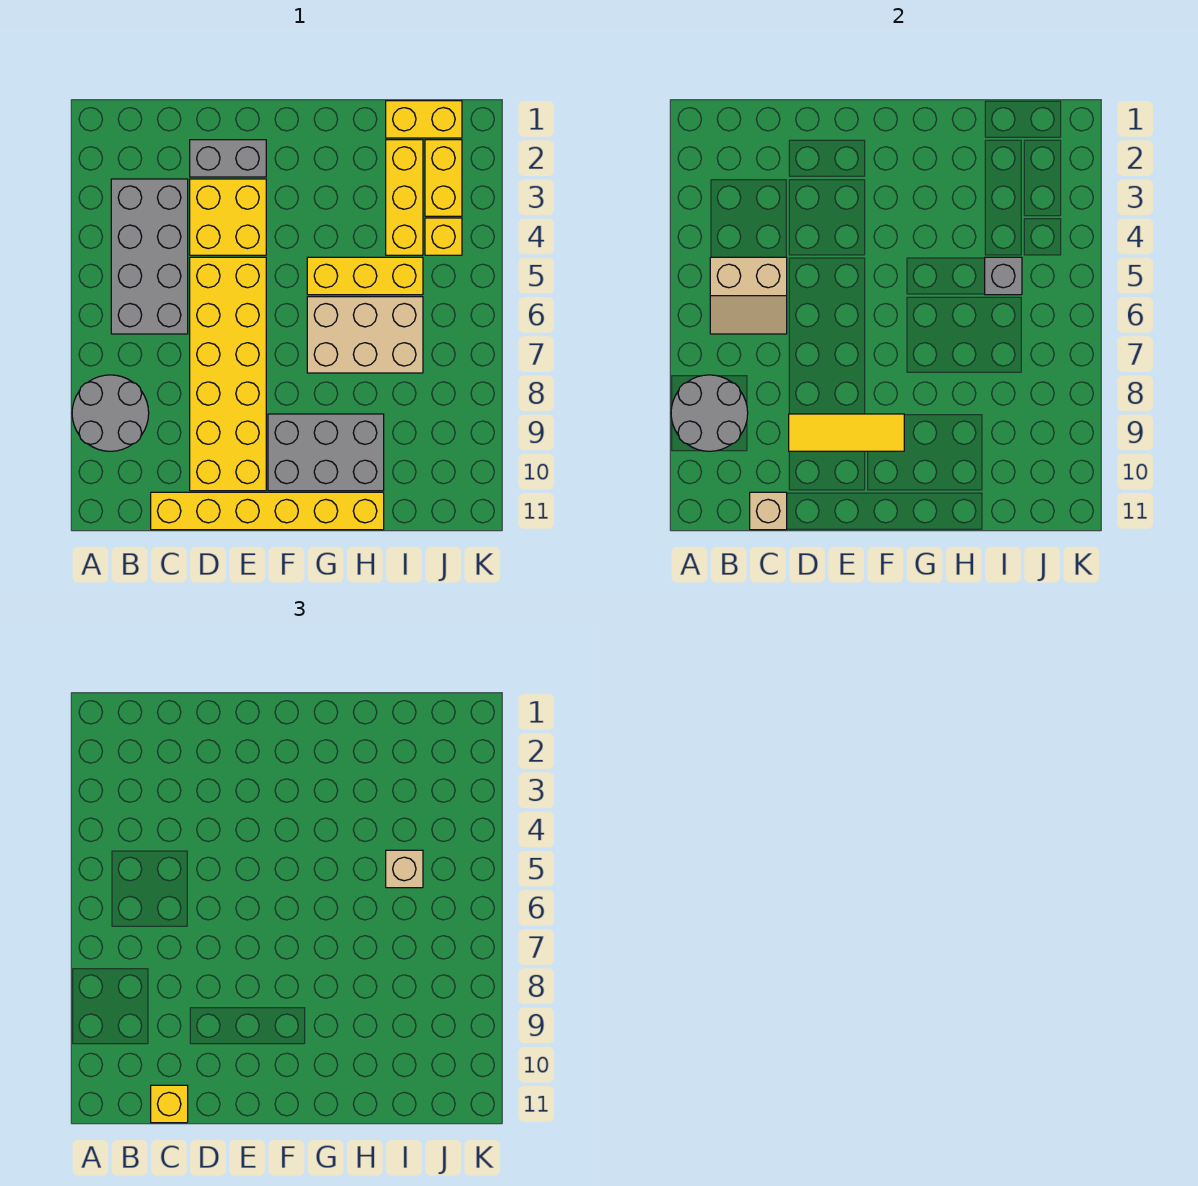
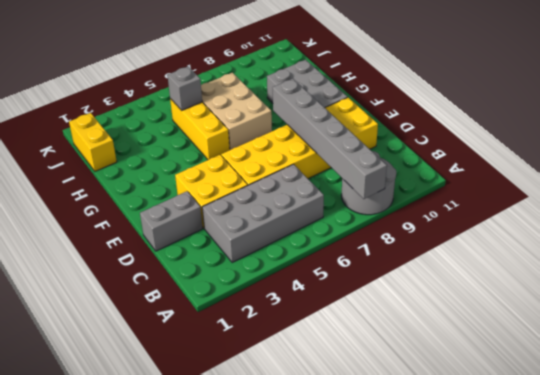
grey 1x6 brick [273,79,387,199] -> grey 2x2 round brick [671,375,748,451]
grey 1x2 brick [140,191,203,251] -> grey 1x2 brick turned to [190,140,266,177]
none -> yellow 1x6 brick [151,492,384,530]
none -> yellow 1x3 brick [386,140,423,255]
none -> yellow 1x2 brick [425,140,462,216]

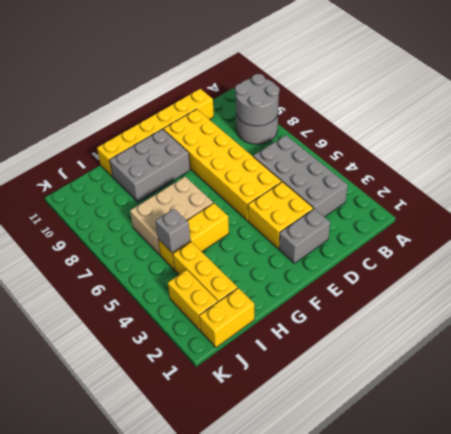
none -> yellow 1x1 brick [425,218,462,255]
none -> tan 2x2 slope [710,257,787,334]
none -> tan 1x1 brick [750,492,787,530]

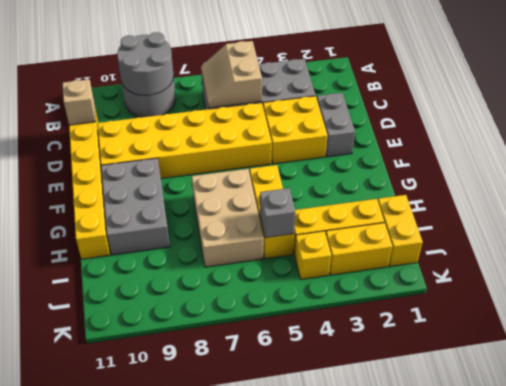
none -> yellow 1x3 tile [789,414,904,451]
none -> yellow 1x1 brick [151,1085,188,1123]
none -> tan 1x1 brick [386,850,423,888]

